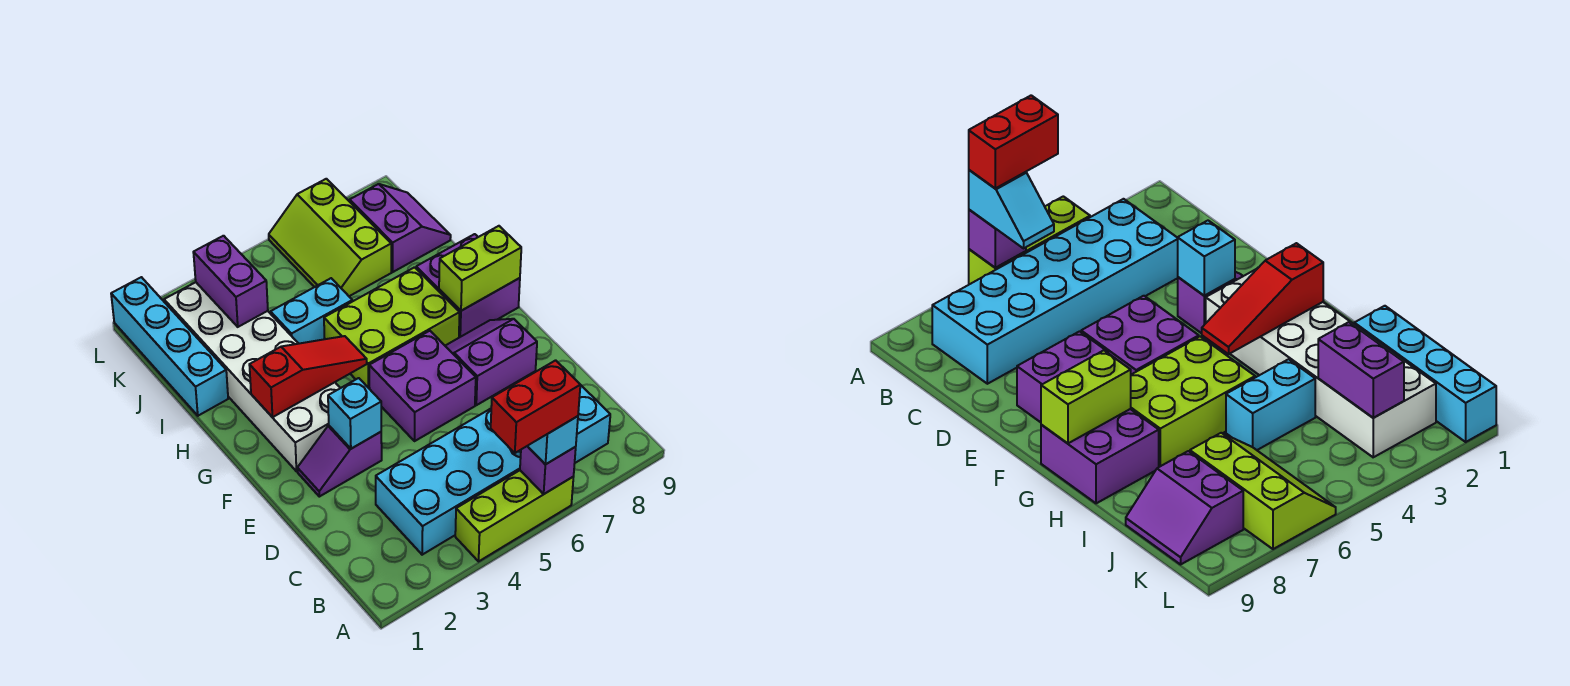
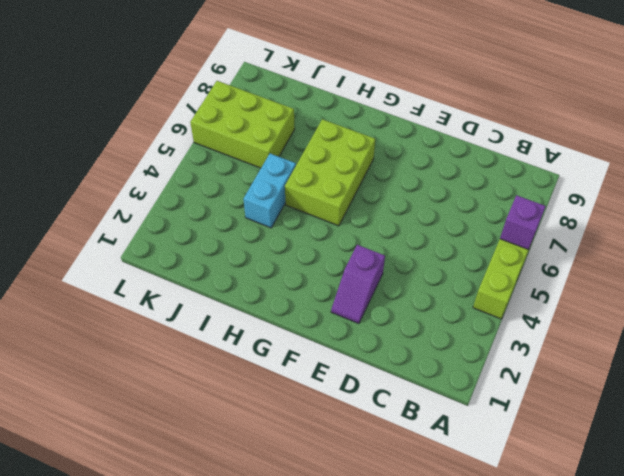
lime 2x3 brick [190,81,295,168] -> lime 2x3 slope [269,179,391,296]
none -> cyan 2x6 brick [376,385,610,555]
none -> purple 2x2 brick [369,331,476,441]
none -> purple 2x2 slope [446,319,537,405]

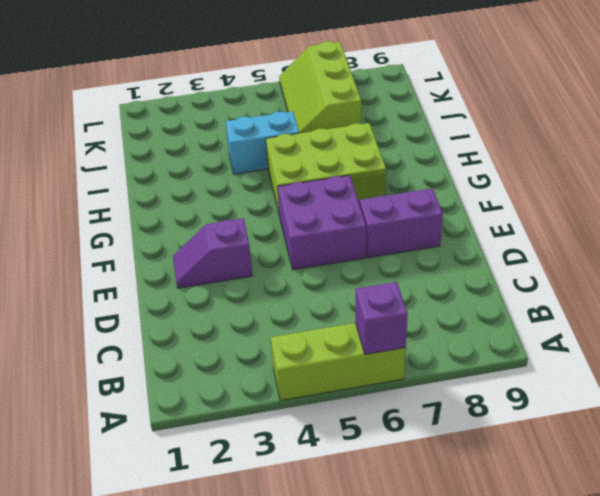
none -> cyan 2x6 brick [376,385,610,555]
none -> white 2x6 brick [164,282,340,471]
none -> purple 2x2 brick [416,234,520,338]

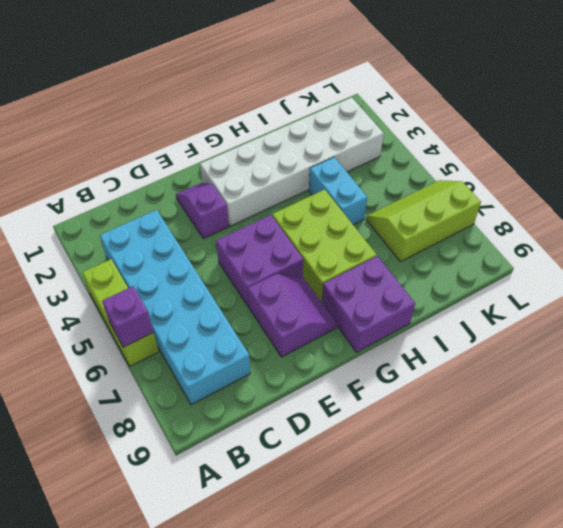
none -> cyan 1x4 brick [111,277,228,416]
none -> purple 2x2 slope [350,184,451,272]
none -> cyan 1x1 brick [328,378,381,449]

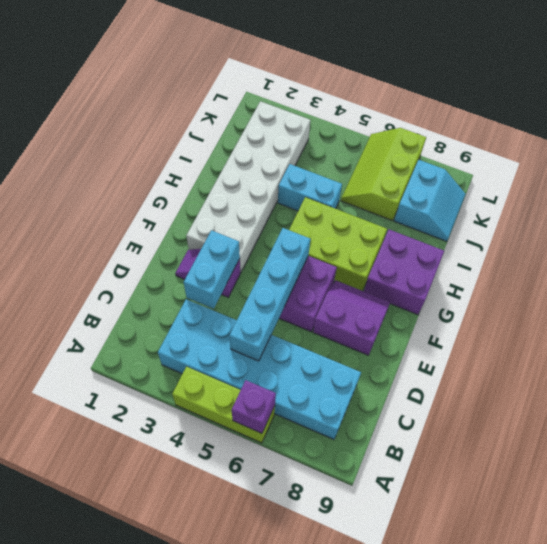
cyan 1x4 brick [229,228,310,361] -> cyan 1x4 brick moved to [111,277,228,416]
cyan 1x2 brick [184,230,240,309] -> cyan 1x1 brick [328,378,381,449]
cyan 2x2 slope [394,160,465,241] -> purple 2x2 slope [350,184,451,272]
none -> red 1x3 slope [249,336,367,417]
none -> lime 1x2 brick [439,226,521,311]
none -> purple 1x2 brick [193,236,268,327]

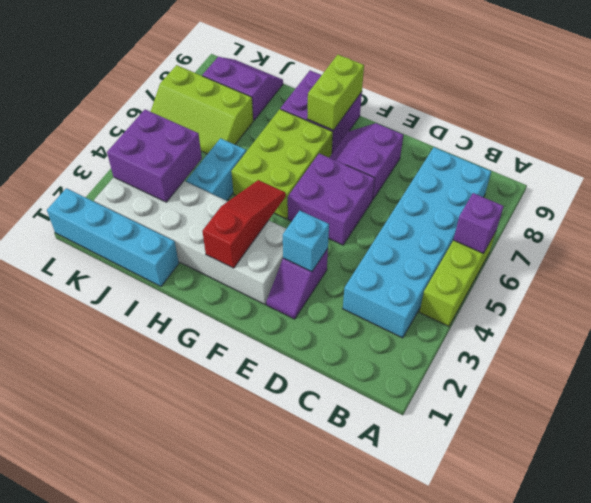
purple 2x2 brick [107,110,202,202] -> purple 1x2 brick [193,236,268,327]
none -> cyan 1x2 slope [528,416,578,465]
none -> red 1x2 brick [491,360,580,453]

